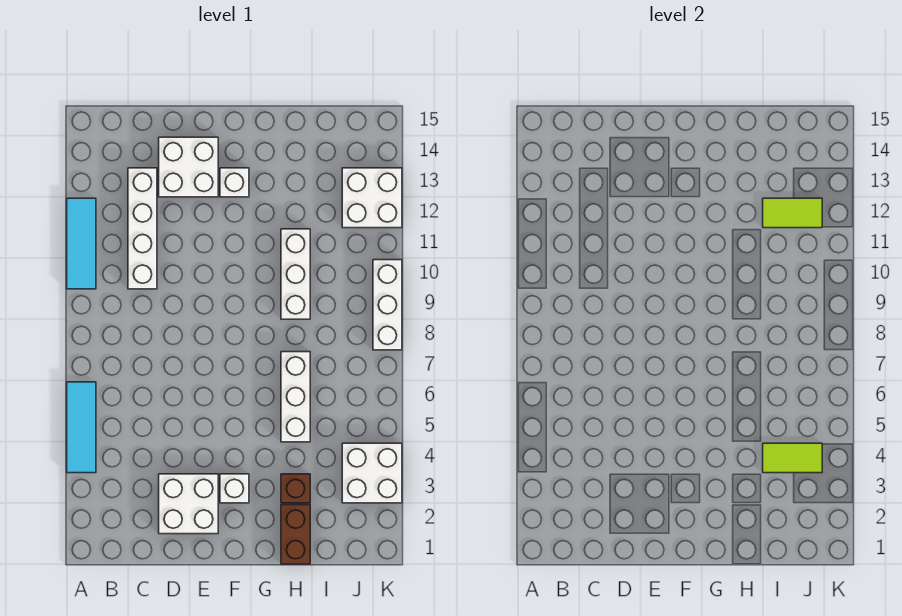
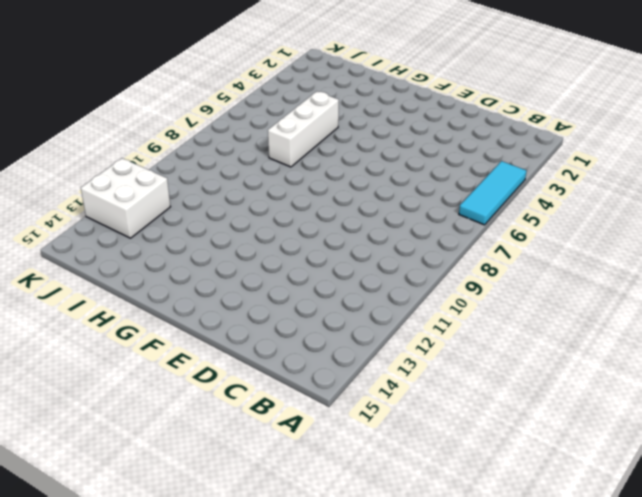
none -> cyan 1x3 tile [67,198,96,289]
none -> white 1x4 brick [128,168,157,289]
none -> white 2x2 brick [159,474,218,534]

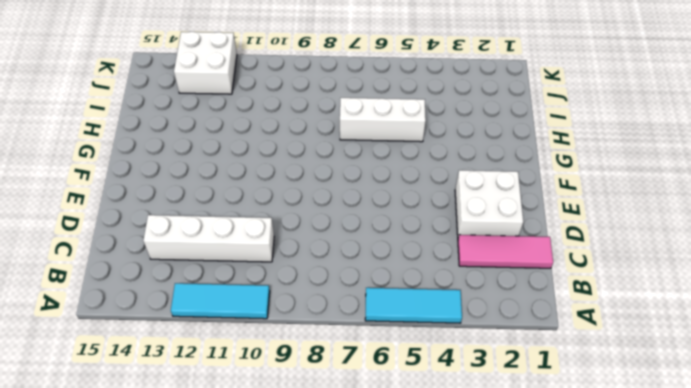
pink 1x3 tile [458,235,553,268] -> none
none -> white 2x2 brick [159,137,218,197]
none -> white 1x1 brick [220,474,249,503]
none -> white 1x1 brick [220,168,249,197]

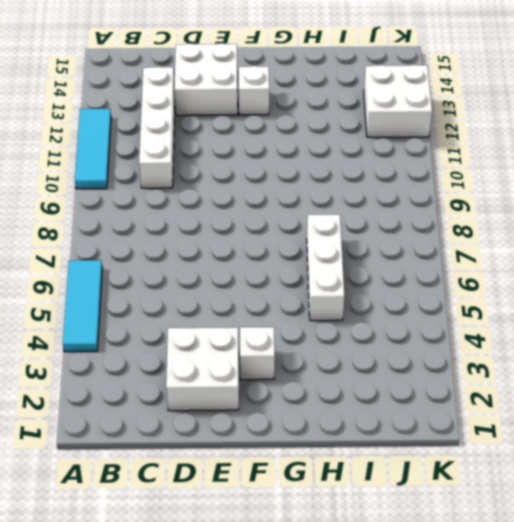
none -> brown 1x2 brick [281,505,310,564]
none -> brown 1x1 brick [281,474,310,503]
none -> white 1x3 brick [281,229,310,319]

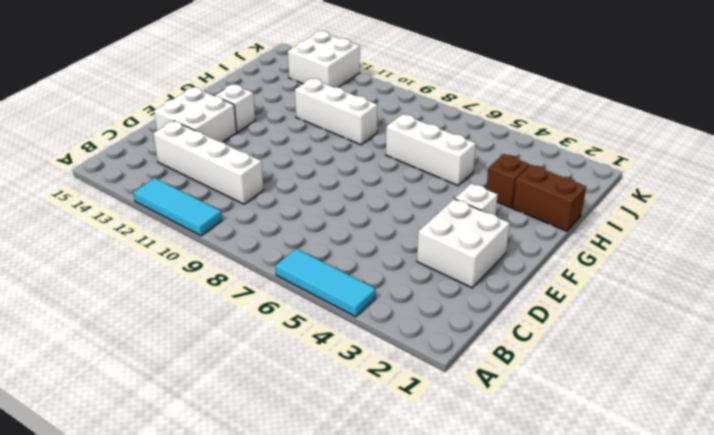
none -> white 2x2 brick [342,443,402,503]
none -> white 1x3 brick [373,260,402,350]
none -> lime 1x2 tile [763,443,822,473]

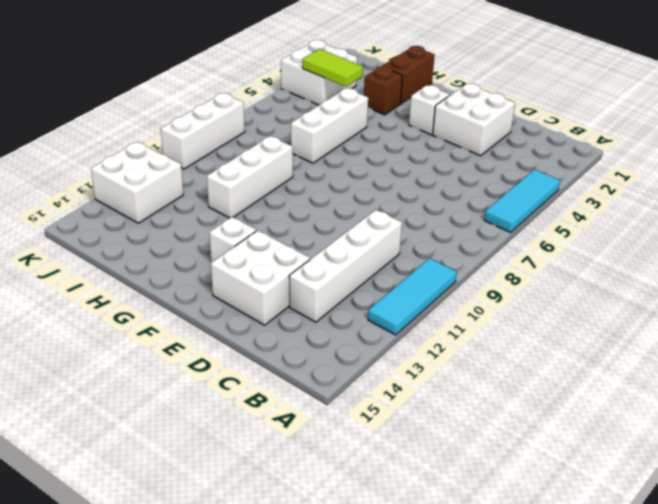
none -> lime 1x2 tile [763,198,822,228]

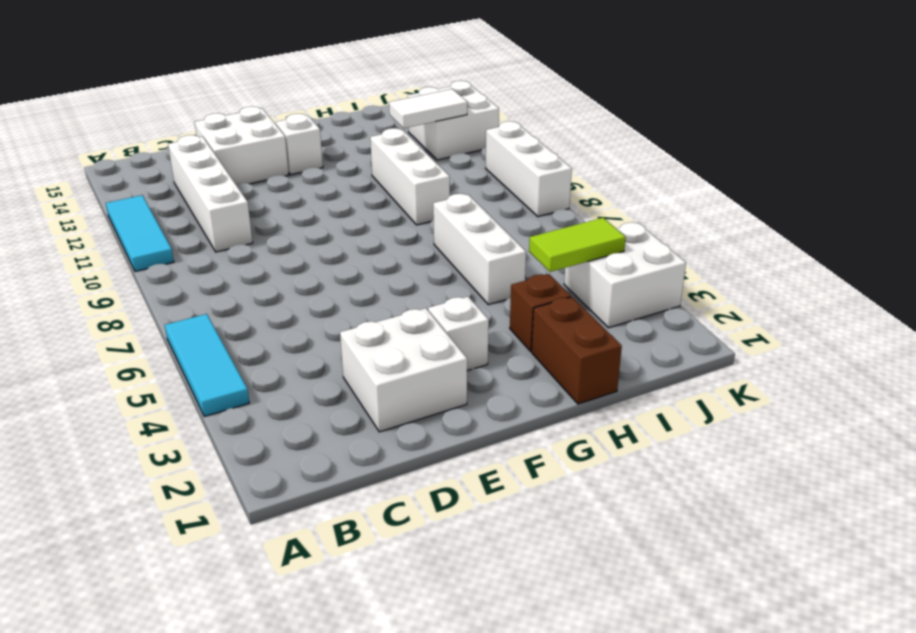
white 1x2 tile [389,89,467,128] -> lime 1x2 tile [763,198,822,228]

